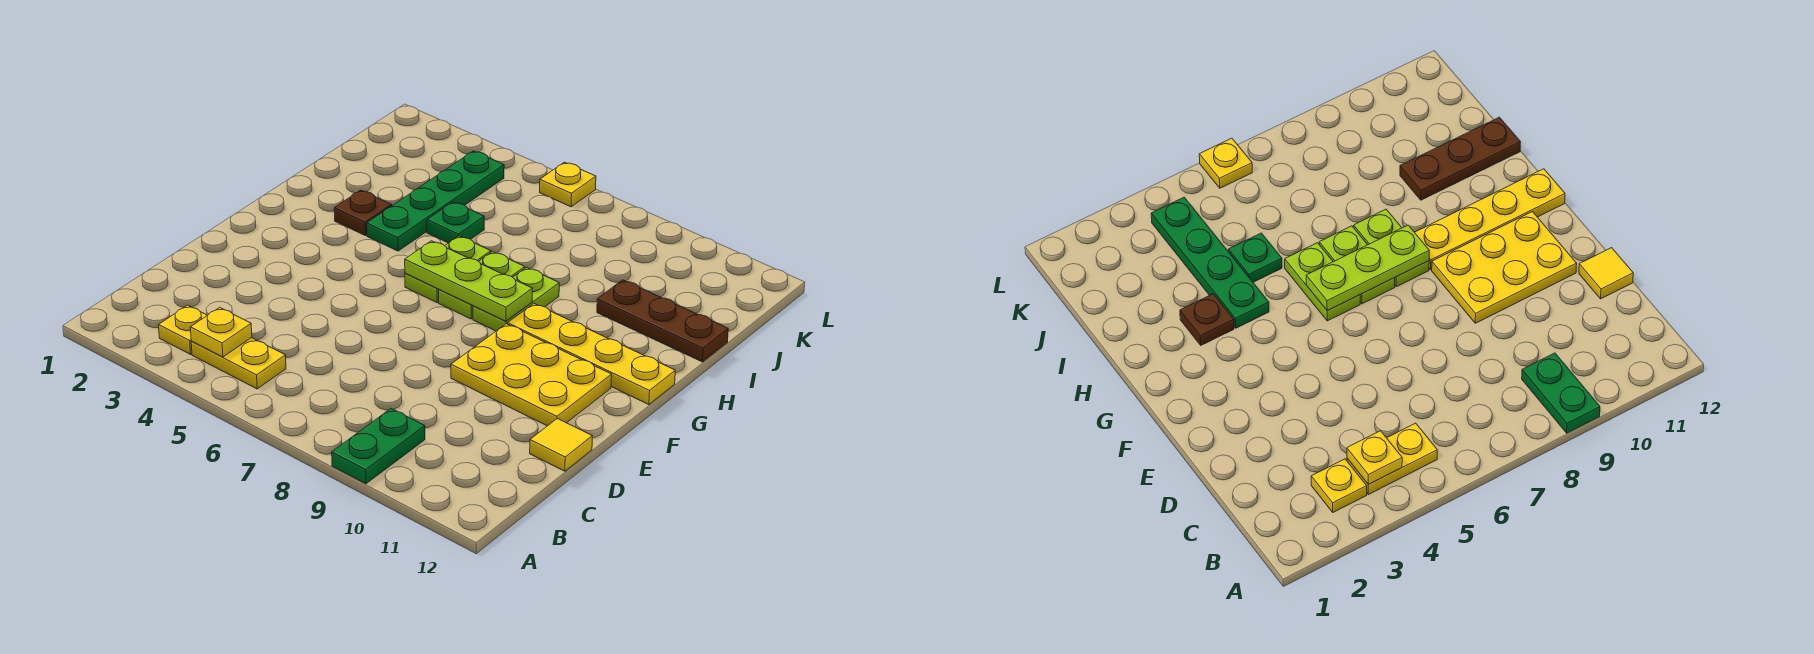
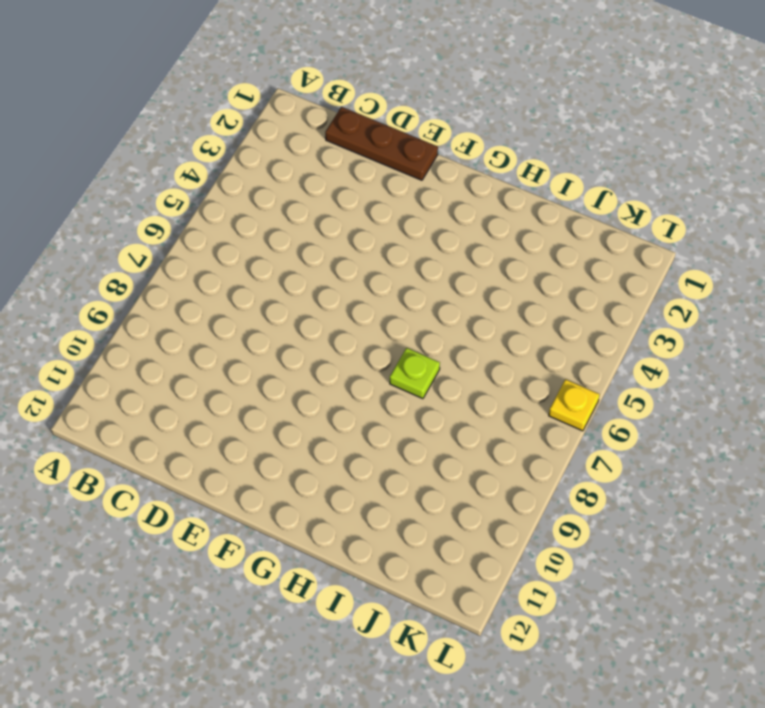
brown 1x3 plate [325,107,438,180] -> brown 1x3 plate turned to [597,280,728,362]
lime 1x1 plate [390,348,440,399] -> lime 1x2 plate [439,252,525,319]
none -> green 1x2 plate [332,409,425,484]
none -> yellow 1x1 plate [159,305,207,354]
none -> yellow 1x2 plate [191,338,286,389]

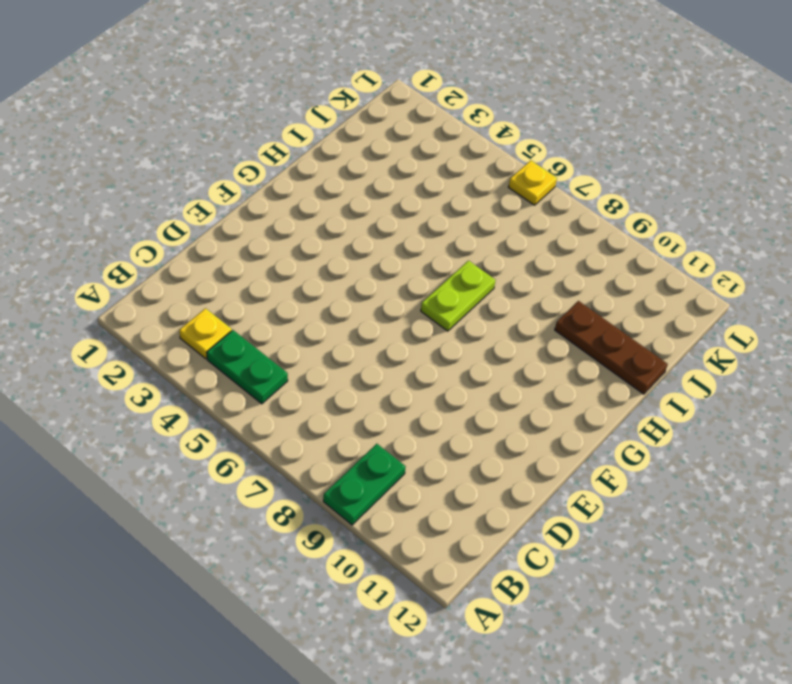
green 1x2 plate [207,330,288,404] -> yellow 1x2 plate [191,338,286,389]
none -> yellow 1x1 tile [530,419,592,471]
none -> yellow 2x3 plate [451,324,612,426]
none -> lime 1x2 plate [405,236,491,302]

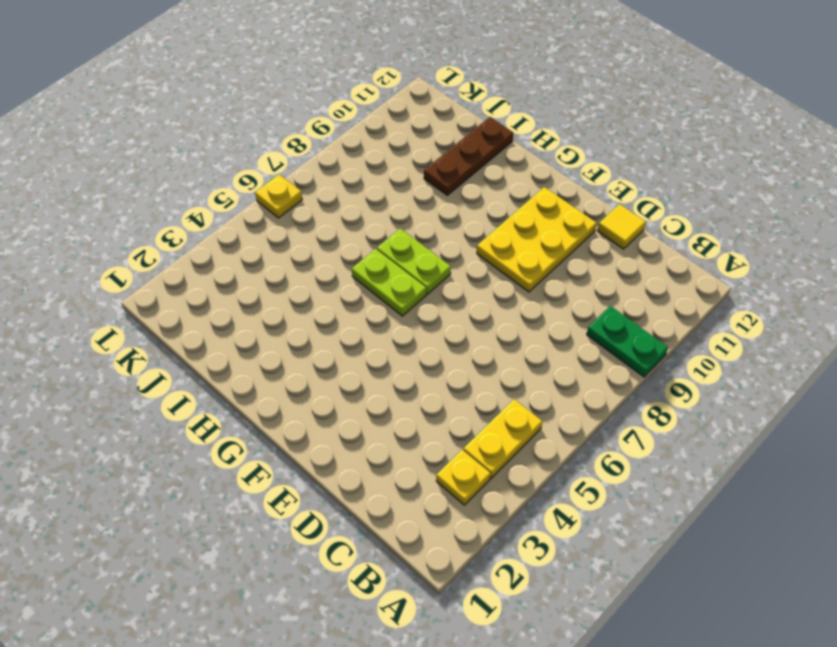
none -> lime 1x2 plate [473,267,559,331]
none -> yellow 1x4 plate [508,304,675,405]
none -> brown 1x1 plate [334,190,392,236]

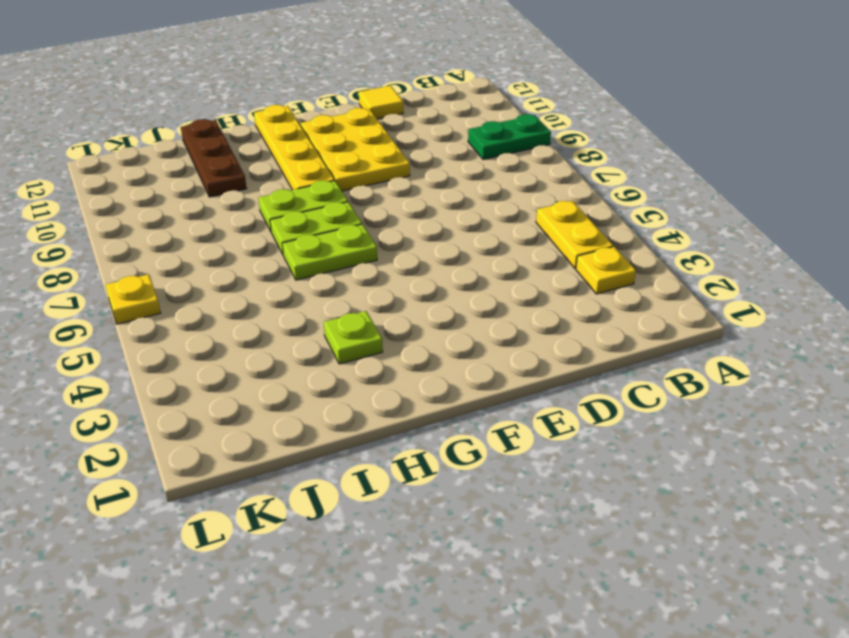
lime 1x1 plate [324,311,383,364] -> brown 1x1 plate [334,190,392,236]
none -> green 1x4 plate [367,151,504,251]
none -> green 1x1 plate [427,202,484,243]
none -> yellow 1x1 plate [191,307,252,357]

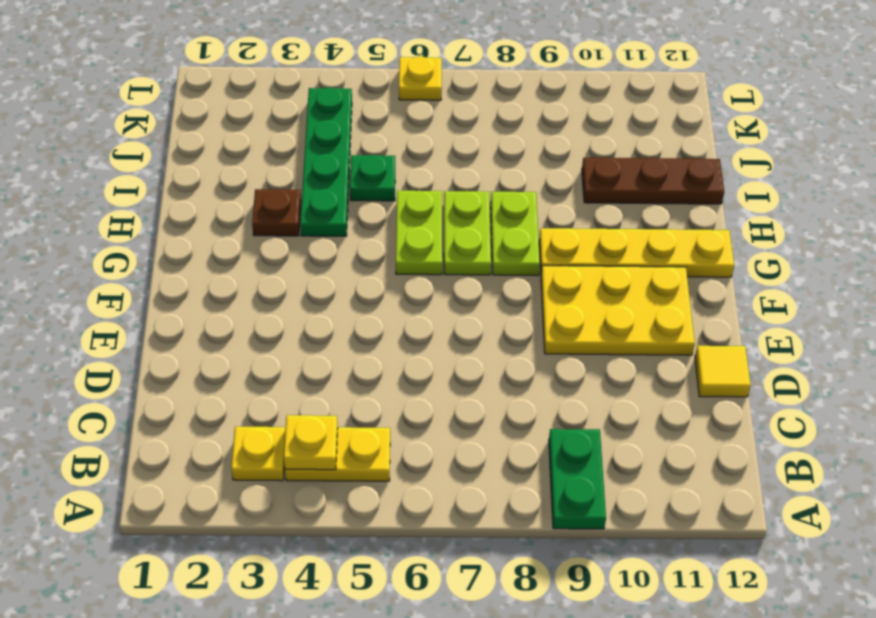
none -> lime 1x3 plate [405,241,532,321]

